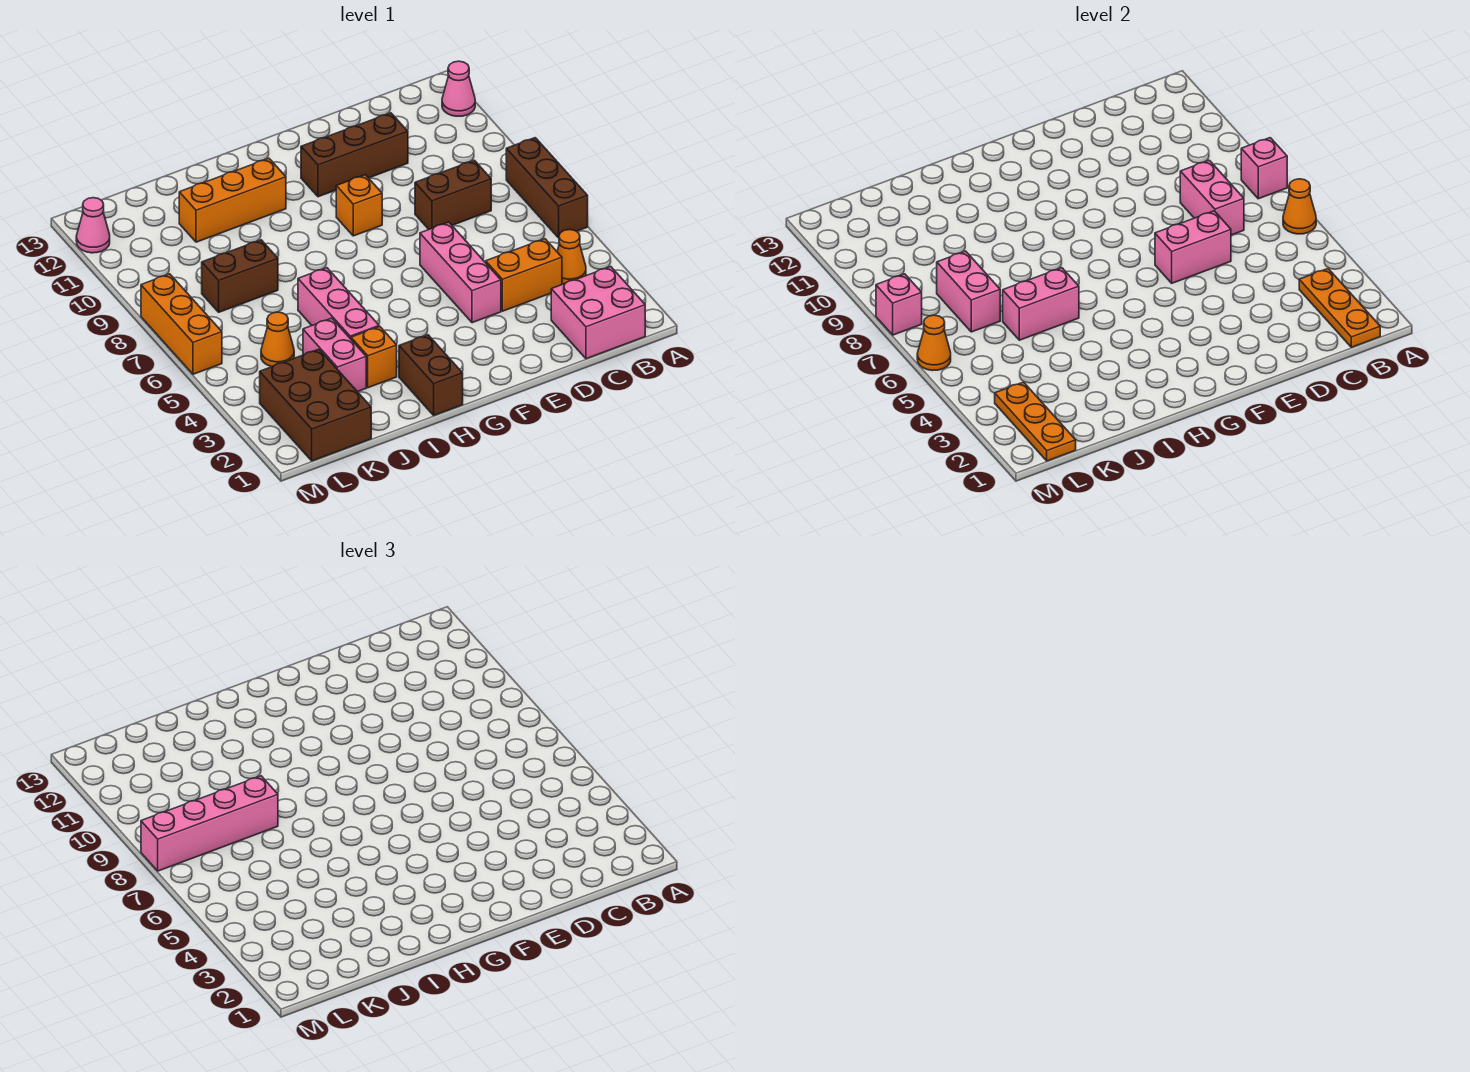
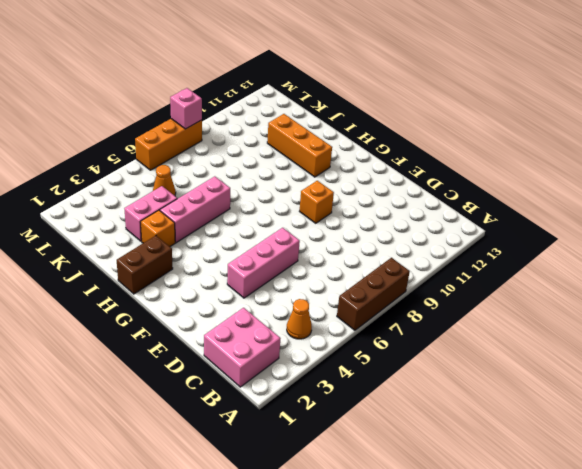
none -> pink 1x1 cone [442,61,475,116]
none -> orange 1x2 brick [486,239,562,311]
none -> brown 1x2 brick [415,160,491,229]
none -> brown 1x3 brick [301,113,408,197]

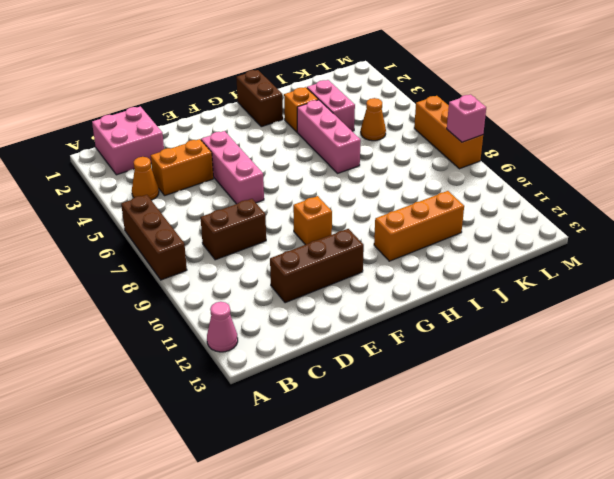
none -> brown 1x2 brick [202,240,278,312]
none -> brown 2x3 brick [260,349,371,461]
none -> pink 1x1 cone [76,198,110,253]
none -> orange 1x1 cone [1283,179,1316,234]

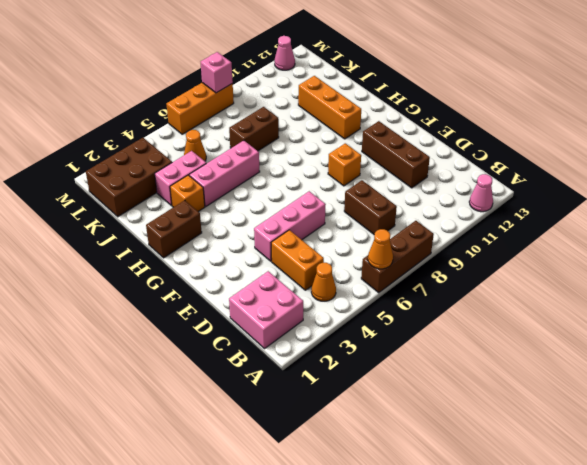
brown 1x2 brick [229,107,279,151] -> brown 1x2 brick turned to [202,240,278,312]
none -> pink 1x1 brick [1241,138,1287,199]
none -> orange 1x3 plate [1299,269,1380,347]
none -> pink 1x2 brick [1180,160,1244,235]
none -> pink 1x2 brick [1155,211,1231,283]

